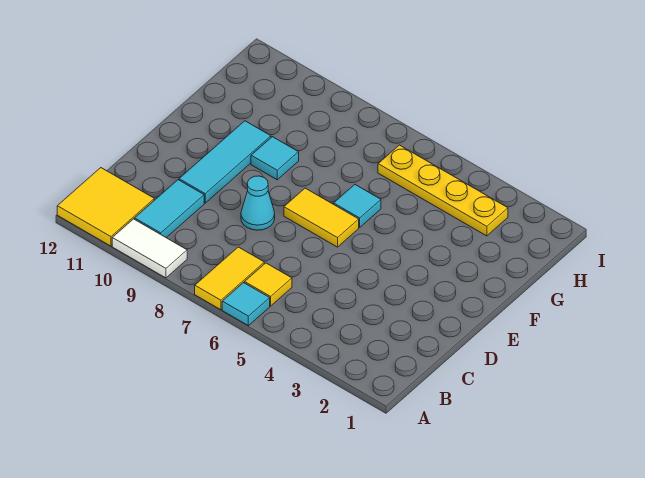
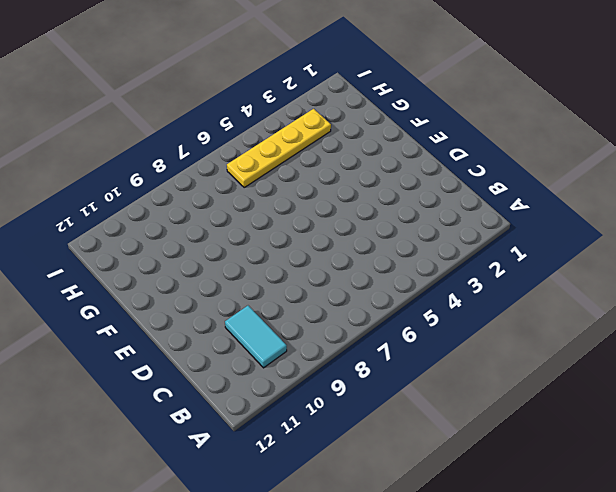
none -> cyan 1x1 tile [222,283,270,326]
none -> yellow 1x2 tile [195,247,264,310]
none -> white 1x2 tile [112,219,187,278]

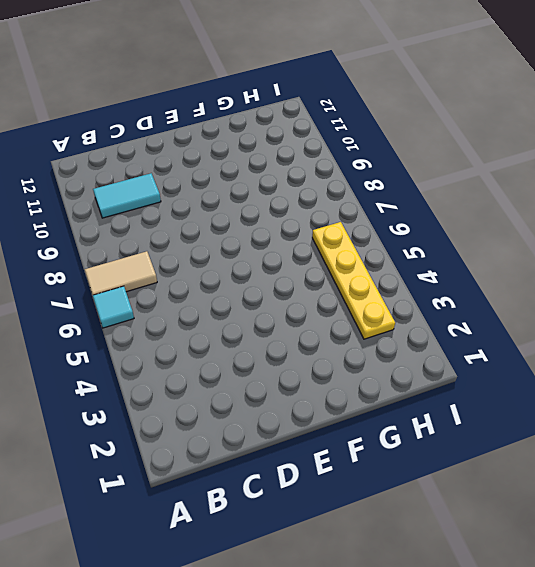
tan 1x2 tile [85,251,157,295] -> yellow 1x2 tile [195,247,264,310]
none -> white 1x2 tile [112,219,187,278]
none -> yellow 2x2 tile [57,168,154,246]
none -> yellow 1x1 tile [245,263,292,306]

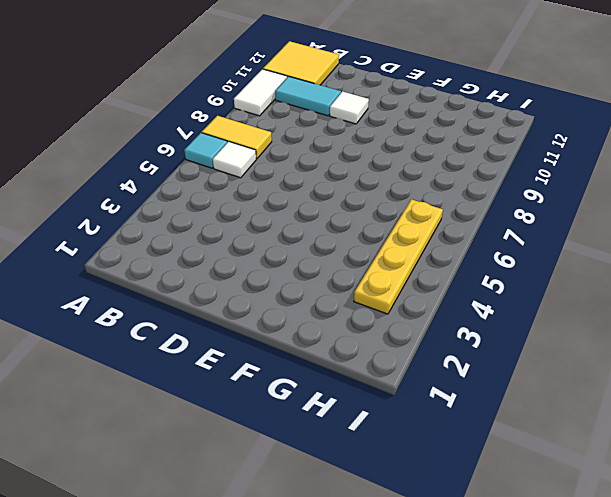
white 1x1 tile [213,142,256,178] -> yellow 1x1 tile [245,263,292,306]
white 1x1 tile [330,91,369,124] -> cyan 1x3 tile [179,121,271,203]
none -> cyan 1x1 cone [241,176,275,230]
none -> yellow 1x2 tile [284,188,359,247]
none -> cyan 1x1 tile [334,185,381,227]

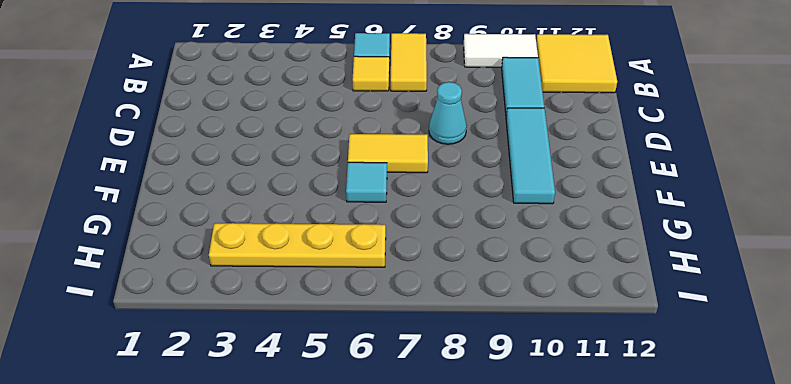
none -> cyan 1x1 tile [251,137,299,180]

